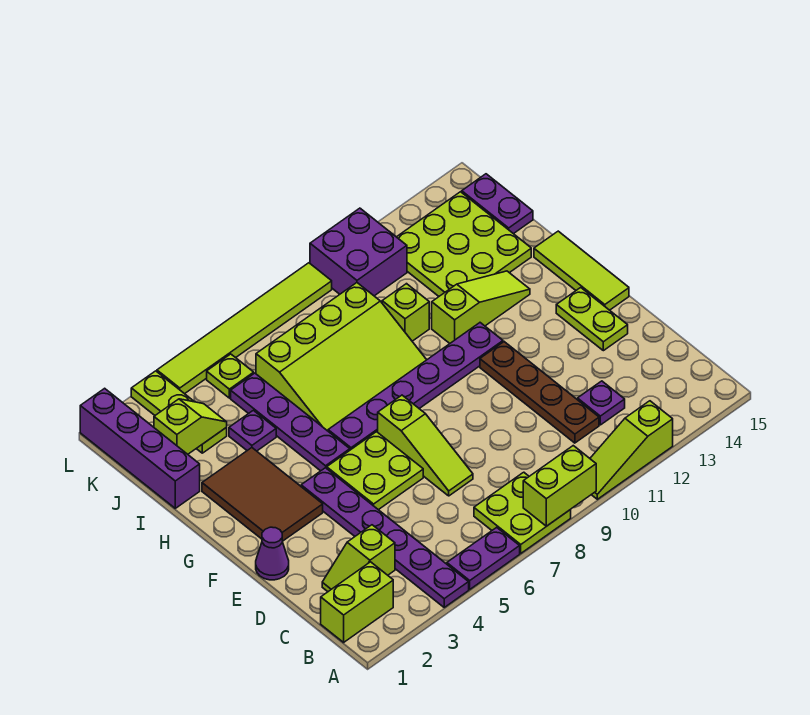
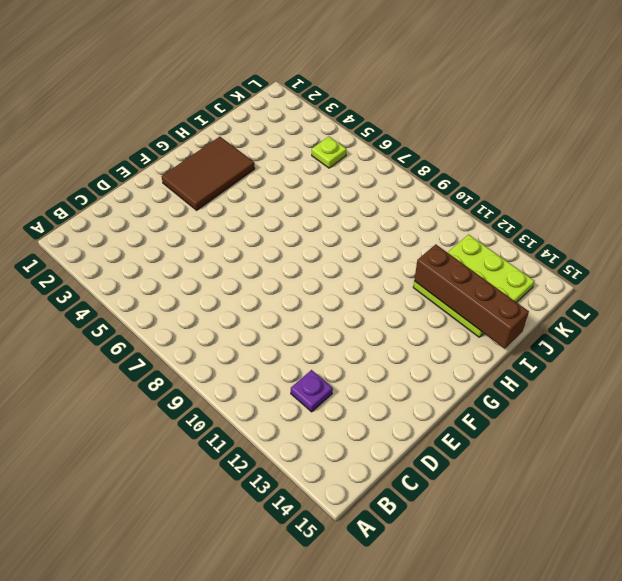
brown 1x4 brick [414,244,529,349] -> none
none -> purple 1x6 plate [301,468,469,607]
none -> purple 1x2 plate [447,527,520,589]
none -> lime 2x2 plate [474,472,571,553]

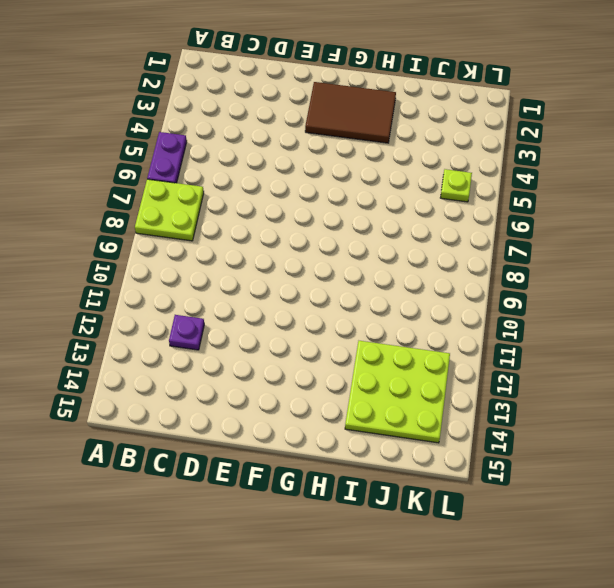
none -> purple 1x6 plate [301,468,469,607]
none -> lime 1x3 slope [590,401,673,499]
none -> lime 1x2 brick [321,562,393,642]

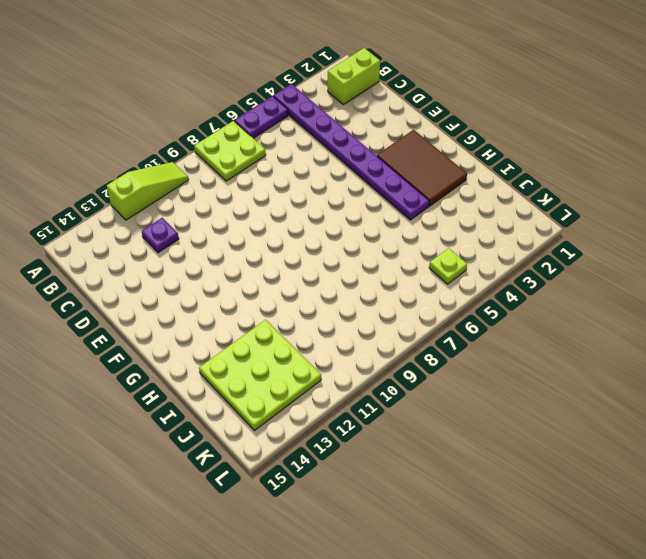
purple 1x8 plate [274,84,429,220] -> purple 1x6 plate [301,468,469,607]
none -> lime 1x2 slope [322,525,395,592]
none -> brown 1x4 plate [480,342,599,443]
none -> lime 1x3 slope [378,395,473,496]

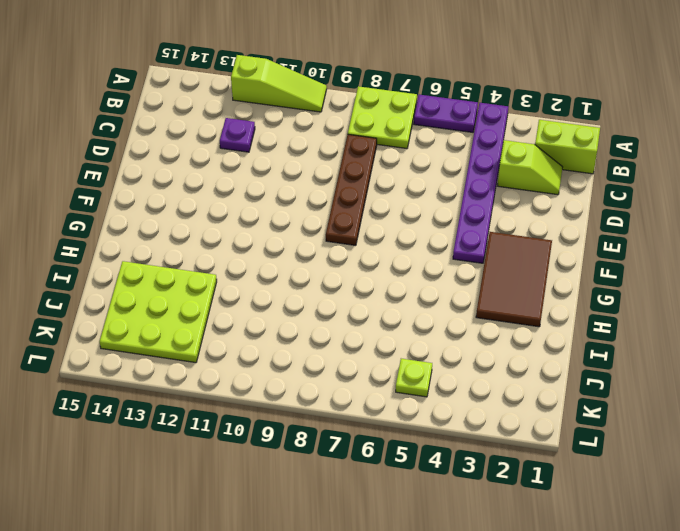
brown 1x4 plate [326,134,377,245] -> brown 1x4 plate moved to [480,342,599,443]
none -> lime 1x3 slope [378,395,473,496]
none -> purple 1x1 cone [256,527,289,580]
none -> lime 2x2 plate [327,432,423,510]

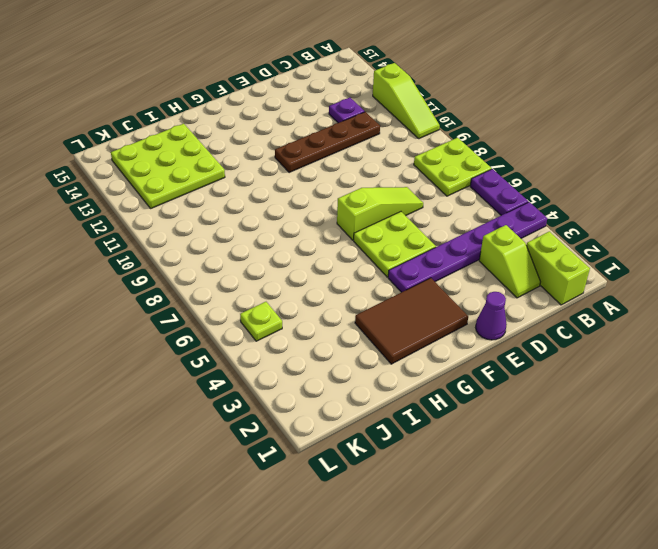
none -> lime 1x2 plate [556,288,628,351]
none -> lime 1x3 tile [534,231,629,310]
none -> purple 1x4 plate [231,373,350,471]

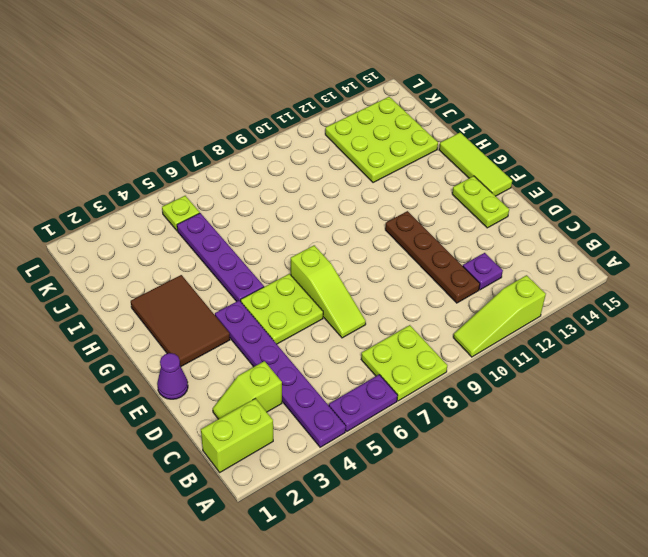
none -> purple 1x6 plate [328,323,503,450]
none -> lime 3x4 slope [256,283,426,431]
none -> lime 1x3 slope [432,271,530,343]

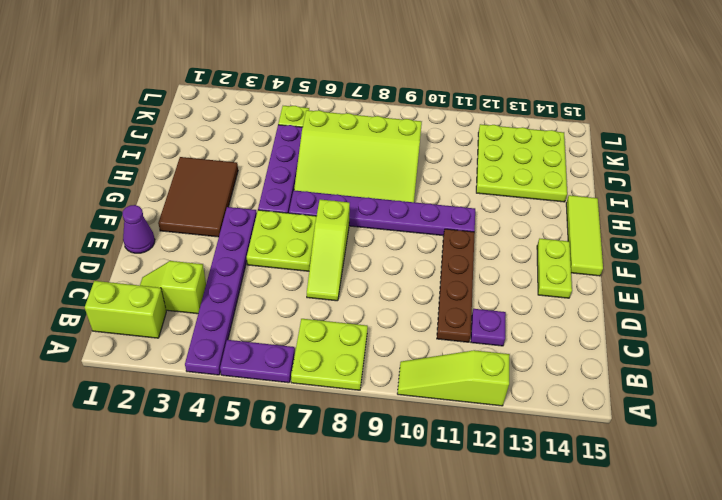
none -> lime 1x3 slope [432,271,530,343]
none -> purple 1x4 brick [80,388,200,508]
none -> purple 1x1 plate [229,410,276,451]

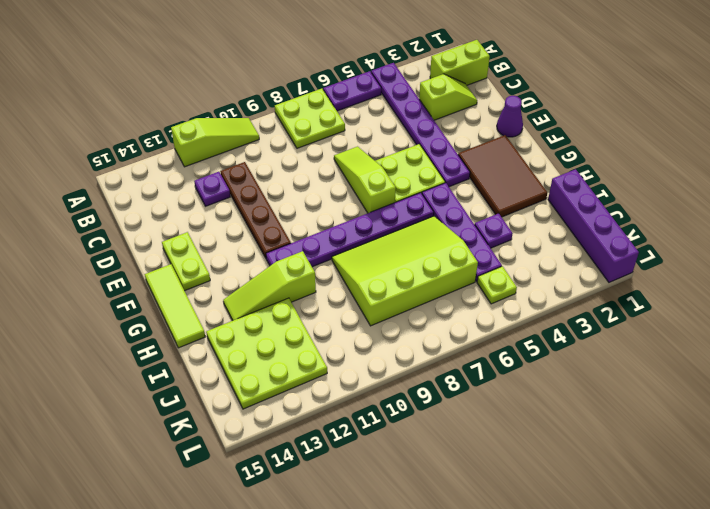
none -> lime 1x1 brick [382,284,429,341]
none -> lime 1x3 plate [131,371,227,453]
none -> purple 1x2 plate [462,174,533,234]

